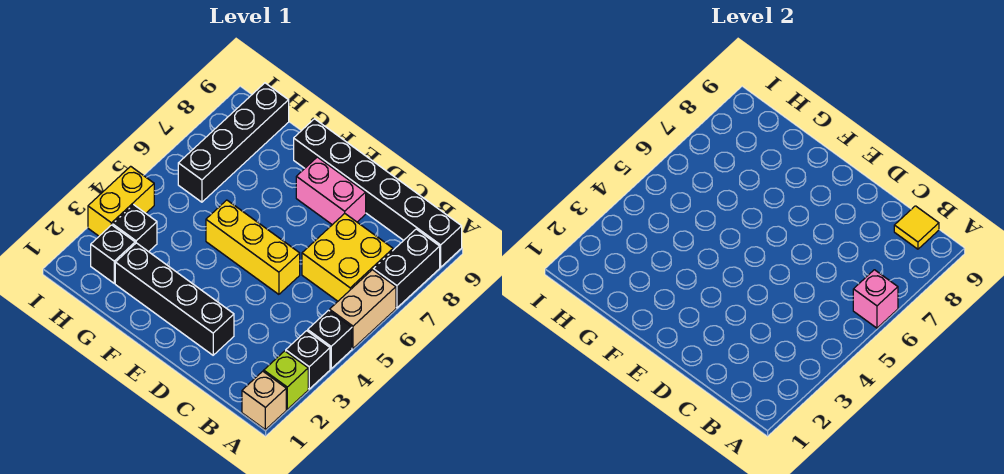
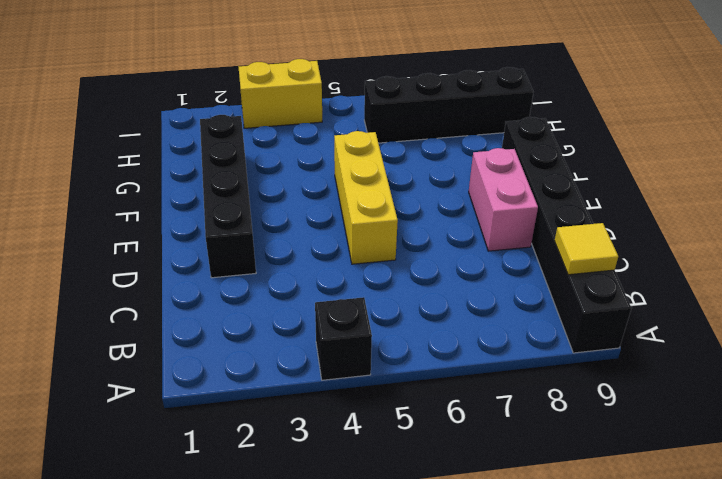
none -> tan 1x1 brick [242,371,286,430]
none -> lime 1x1 brick [264,351,308,409]
none -> black 1x1 brick [286,331,330,389]

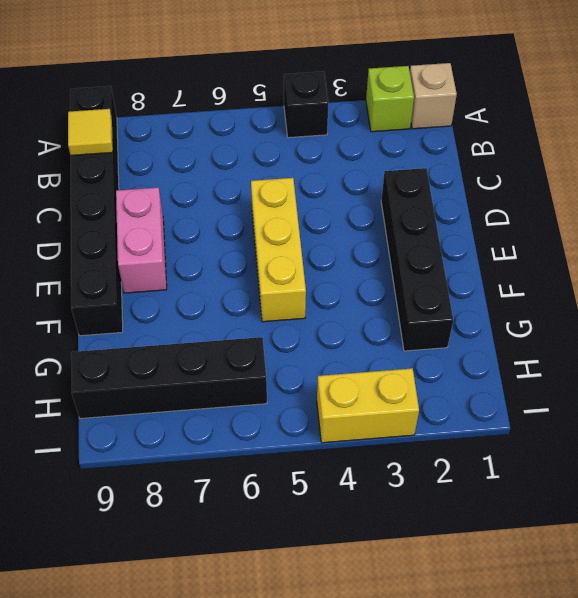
none -> black 1x1 brick [286,331,330,389]
none -> tan 1x2 brick [330,270,396,348]
none -> black 1x2 brick [373,229,440,308]

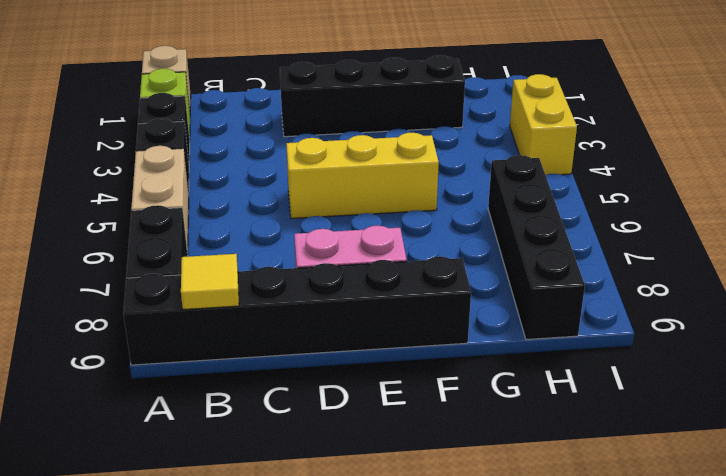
none -> yellow 2x2 brick [302,214,393,301]
none -> black 1x1 brick [91,225,135,283]
none -> black 1x1 brick [113,205,157,252]

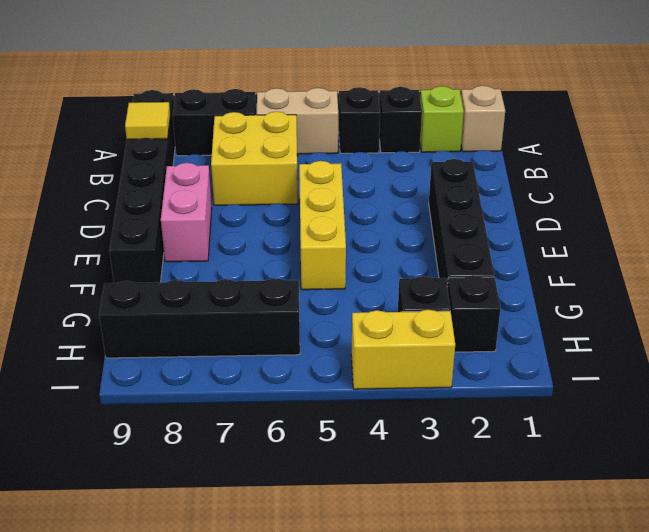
none -> pink 1x1 brick [853,270,898,328]

